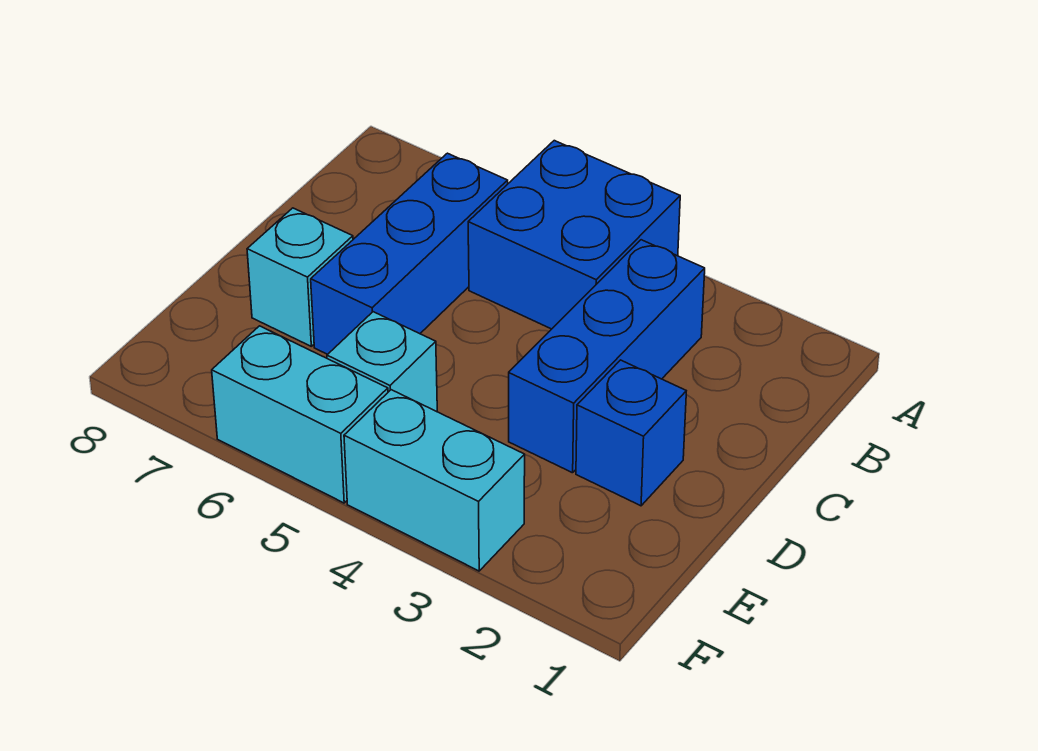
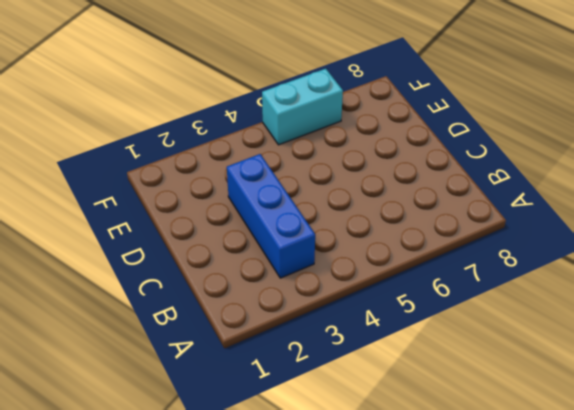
none -> blue 2x2 brick [468,141,680,329]
none -> blue 1x3 brick [311,153,508,354]

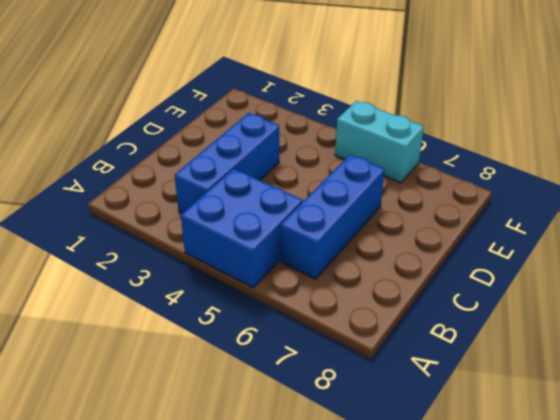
none -> blue 1x1 brick [576,360,686,506]
none -> cyan 1x1 brick [247,208,353,346]

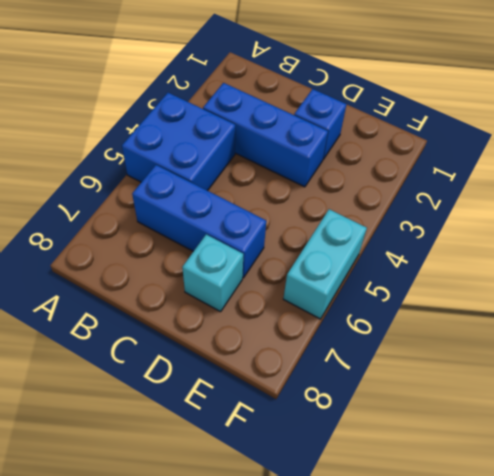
none -> cyan 1x1 brick [327,312,437,412]
none -> cyan 1x2 brick [344,390,525,571]

